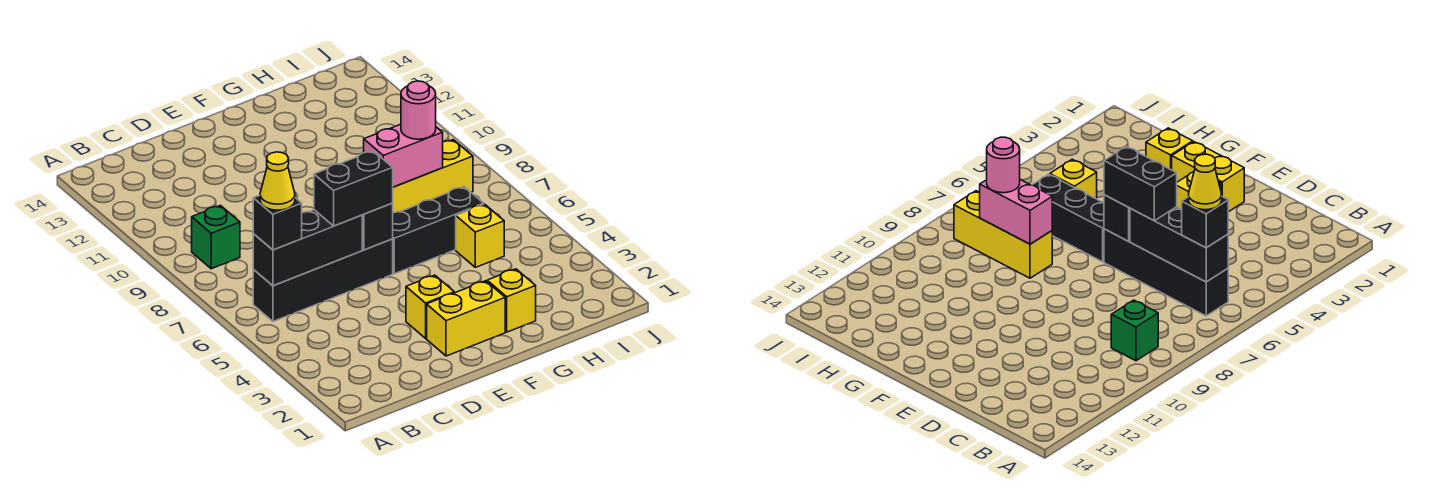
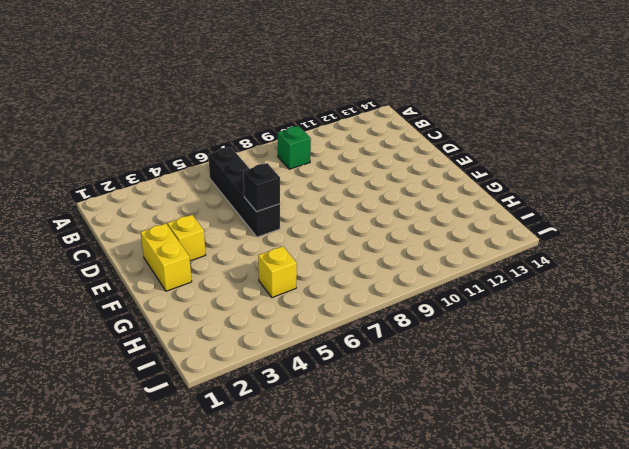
none -> black 1x3 brick [393,187,484,274]
none -> yellow 1x1 brick [487,269,536,332]
none -> yellow 1x3 brick [393,140,473,213]

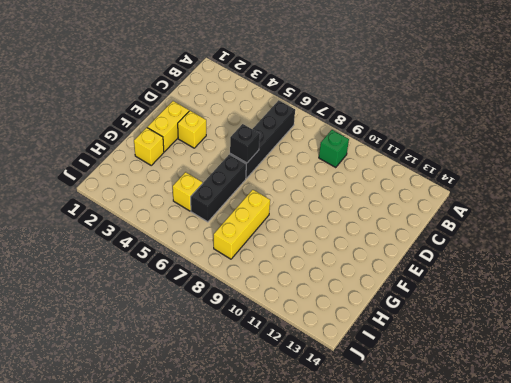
none -> black 1x3 brick [253,210,362,286]
none -> pink 1x2 brick [364,124,443,187]
none -> black 1x1 brick [253,195,302,250]

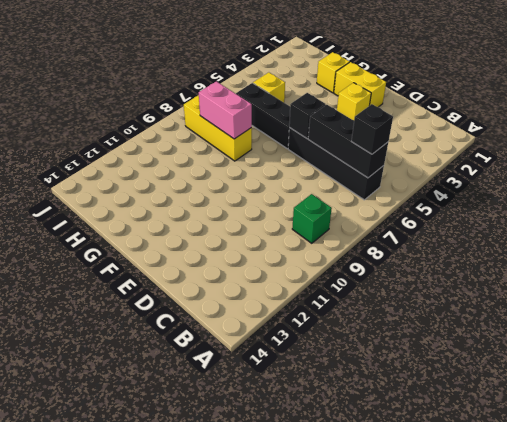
none -> black 1x2 brick [314,151,393,226]
none -> pink 1x1 round brick [401,81,436,139]
none -> yellow 1x1 cone [260,152,295,210]

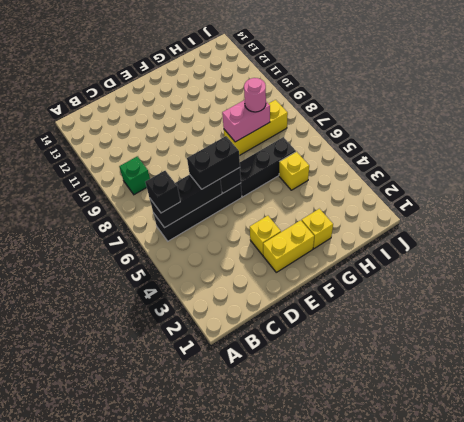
none -> yellow 1x1 cone [260,152,295,210]

